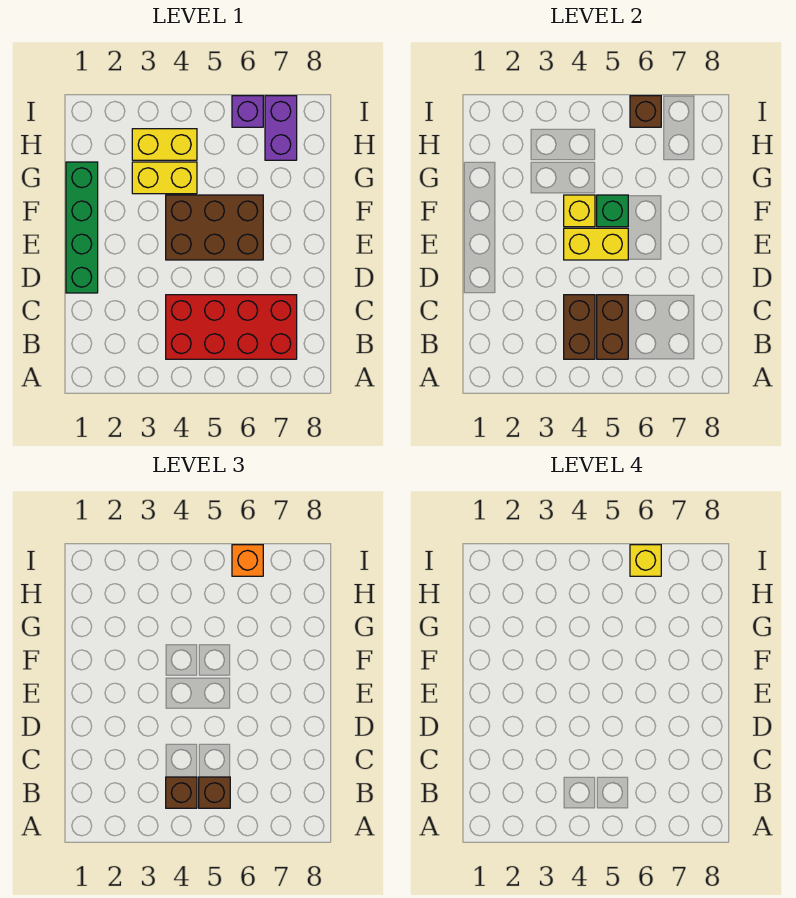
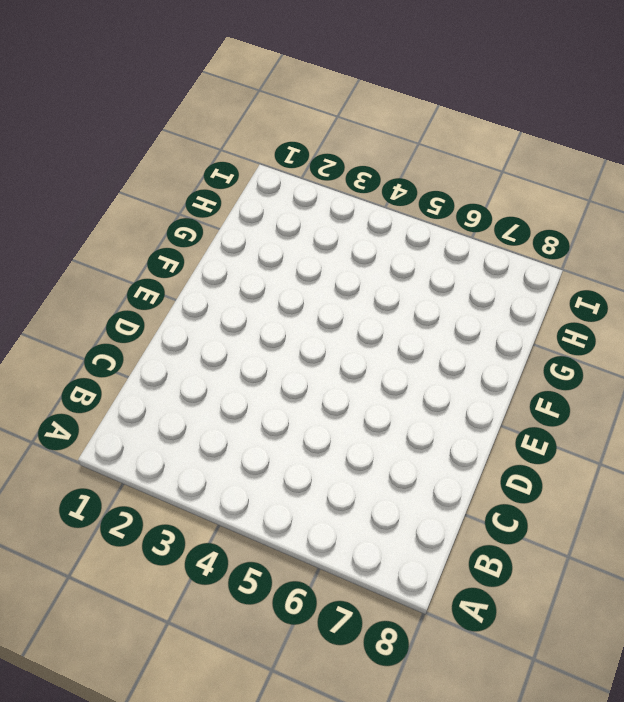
none -> red 2x4 brick [166,295,297,359]
none -> green 1x4 brick [66,162,98,293]
none -> brown 2x3 brick [166,195,263,260]

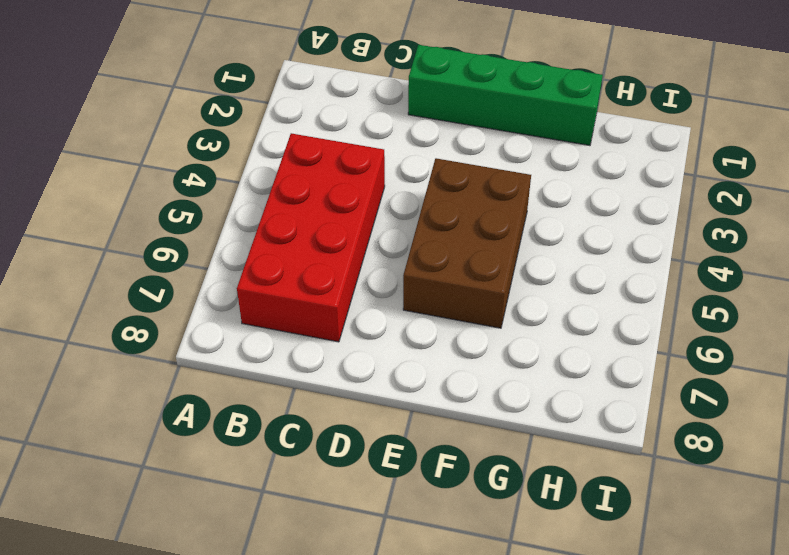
none -> yellow 1x2 brick [132,162,197,194]
none -> yellow 1x2 brick [132,129,197,160]
none -> purple 1x2 brick [265,96,297,160]

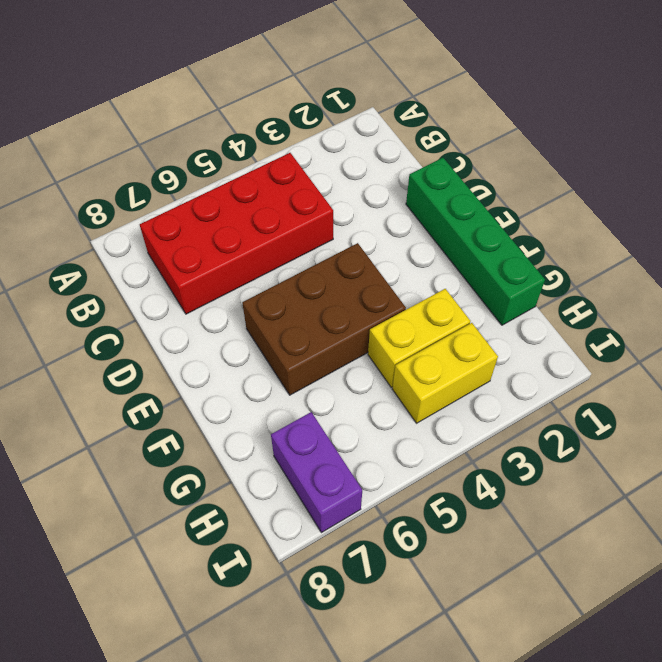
none -> purple 1x1 brick [232,96,263,127]
none -> brown 1x2 brick [564,295,595,359]
none -> brown 1x2 brick [597,295,628,359]

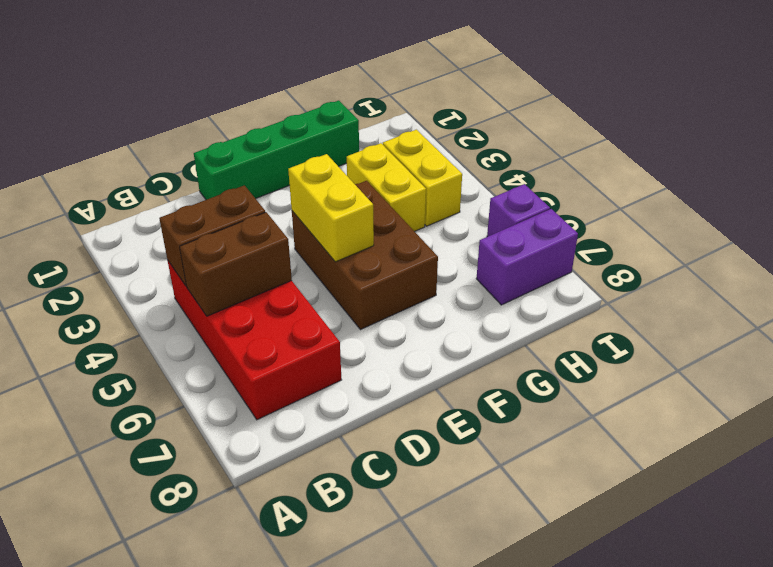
none -> yellow 1x1 brick [564,195,595,227]
none -> green 1x1 brick [597,195,628,227]
none -> brown 1x1 brick [630,96,661,127]

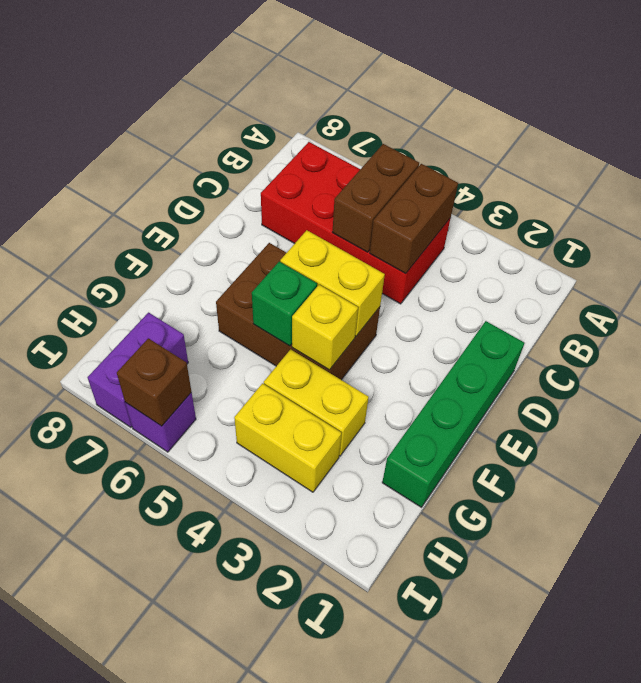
none -> brown 1x1 brick [166,777,197,808]
none -> brown 1x1 brick [199,777,230,808]
none -> orange 1x1 brick [232,545,263,576]

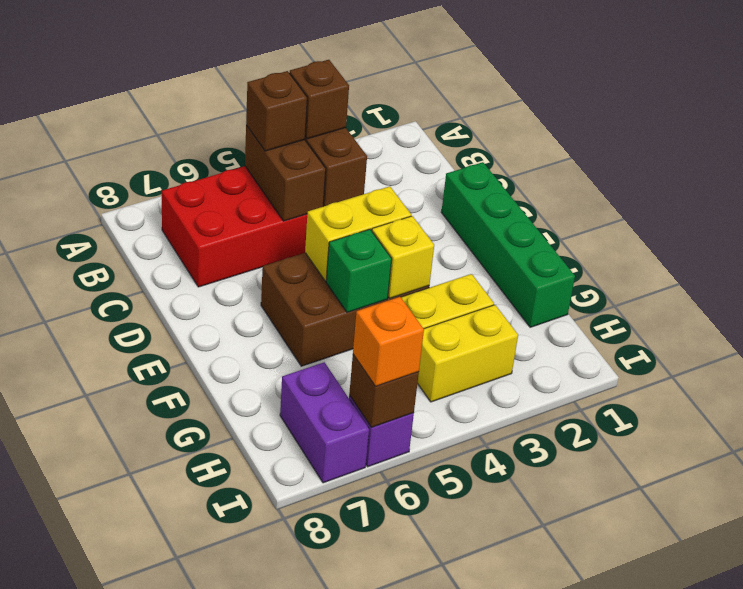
none -> yellow 1x1 brick [630,545,661,576]

